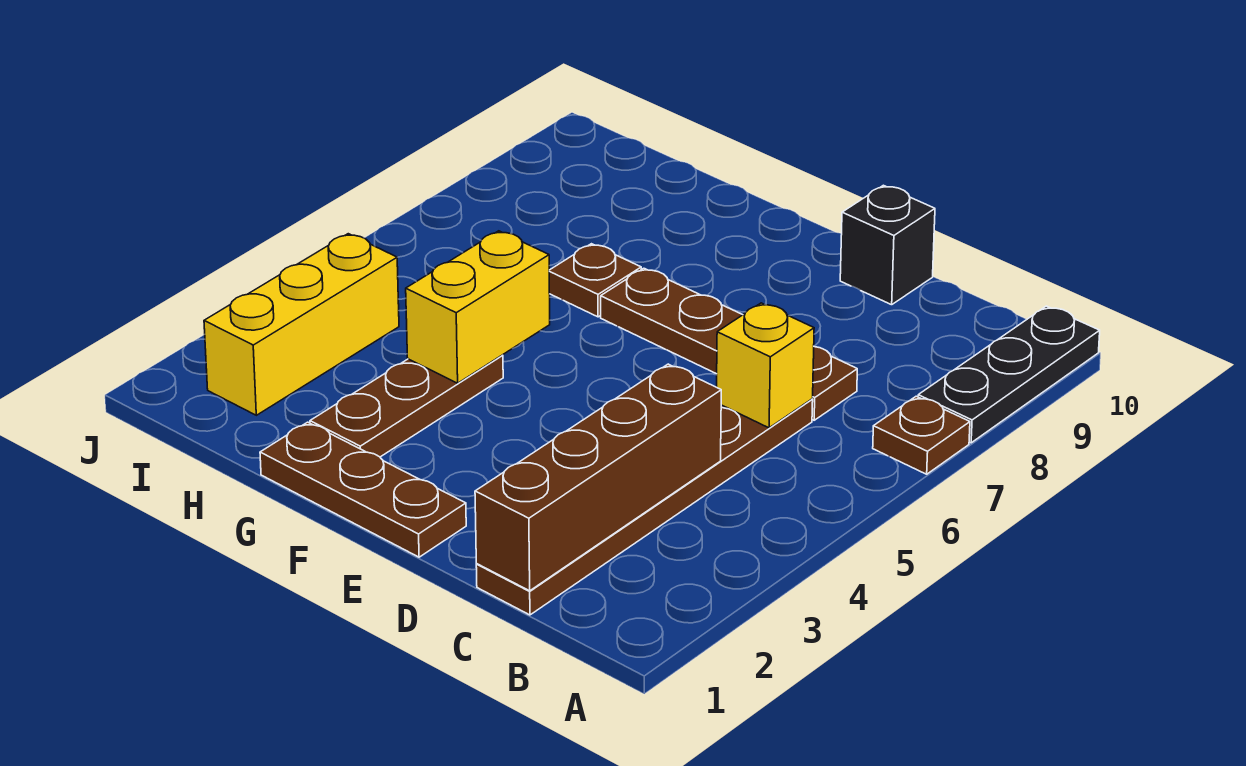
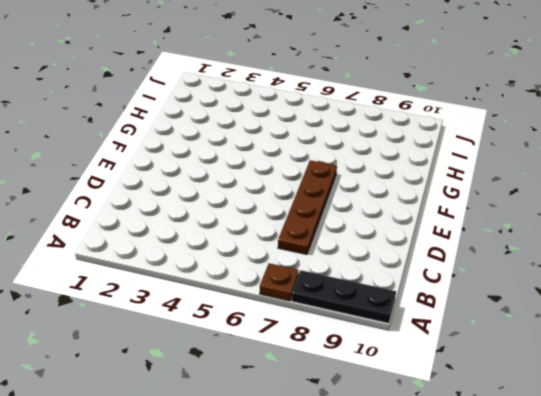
none -> brown 1x6 plate [476,399,813,615]
none -> black 1x1 brick [840,185,935,305]
none -> brown 1x3 plate [260,422,466,557]

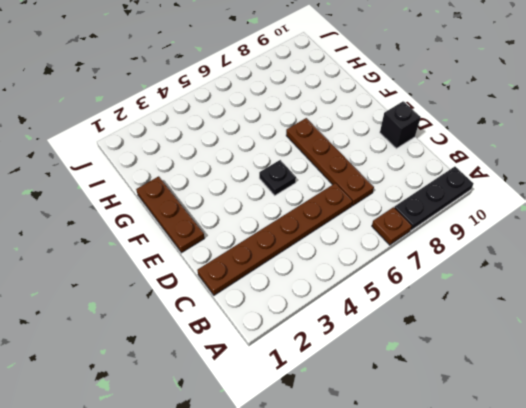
black 1x1 plate [259,160,296,195] -> none
none -> brown 1x3 plate [310,355,503,457]
none -> brown 1x1 plate [549,244,641,317]
none -> yellow 1x3 brick [204,234,399,415]

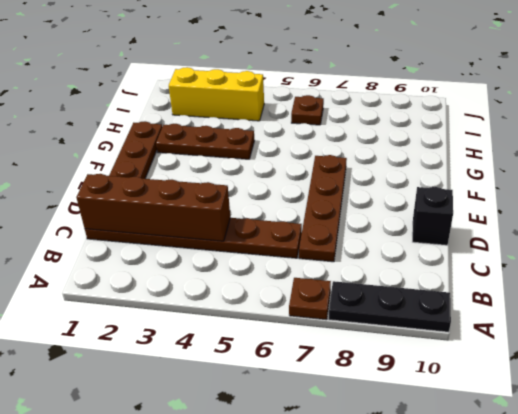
brown 1x1 plate [291,95,324,125] -> brown 1x1 plate moved to [549,244,641,317]
none -> yellow 1x1 brick [717,303,814,428]
none -> yellow 1x2 brick [406,231,550,383]

